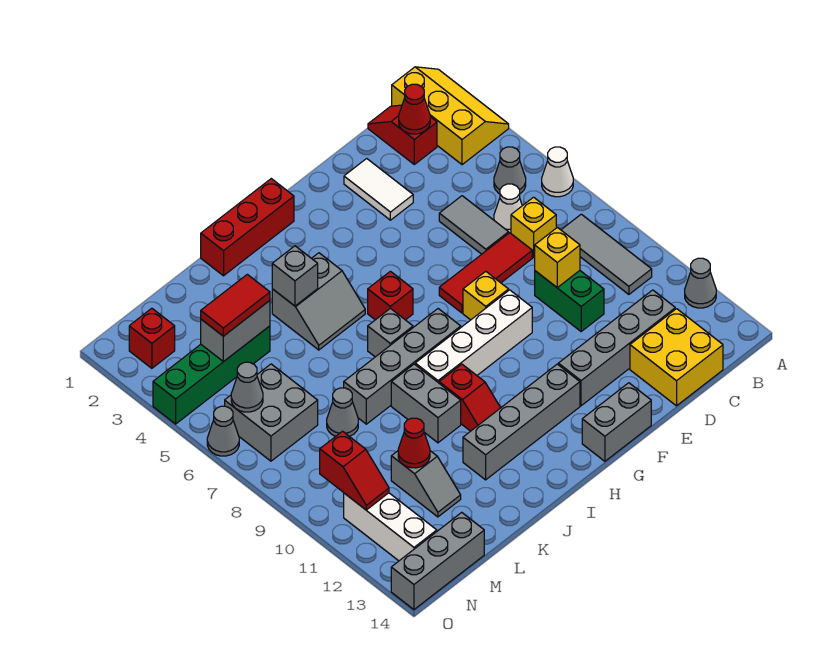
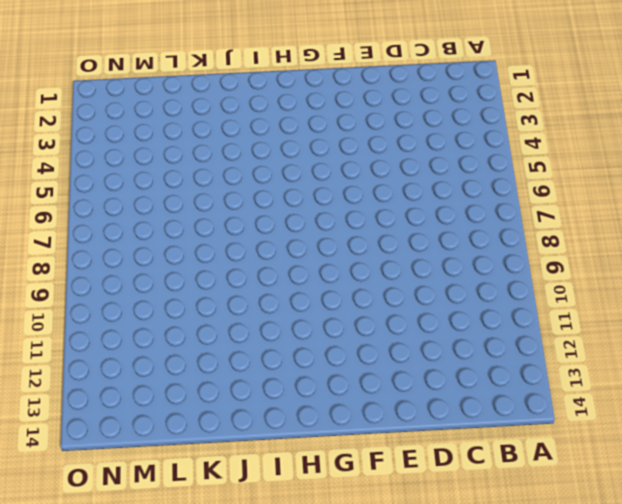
none -> yellow 2x3 slope [392,67,509,165]
none -> white 1x1 cone [542,147,573,197]
none -> grey 1x1 cone [685,258,716,308]
none -> grey 1x1 cone [494,147,526,194]

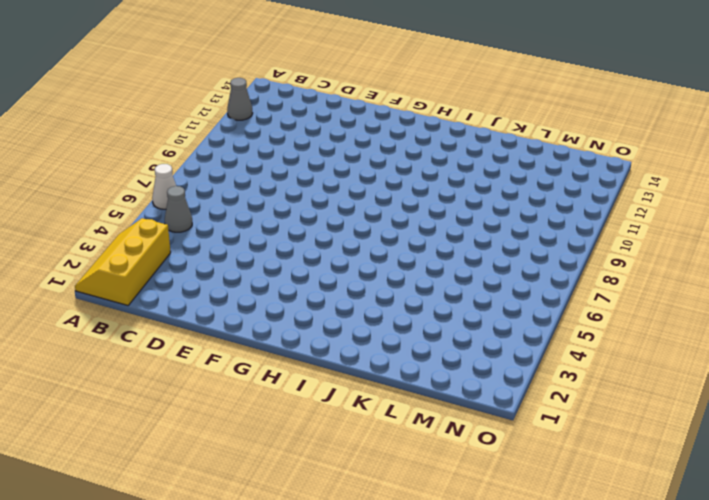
none -> grey 1x3 tile [561,214,652,294]
none -> red 1x2 slope [368,105,437,164]
none -> white 1x1 cone [494,184,522,233]
none -> yellow 1x1 brick [511,197,556,257]

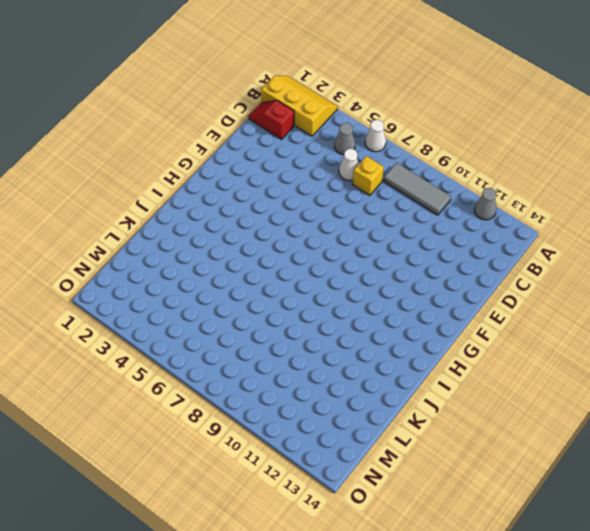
none -> grey 1x4 brick [558,290,675,406]
none -> yellow 2x2 brick [630,309,723,406]
none -> grey 1x2 tile [439,196,509,254]
none -> red 1x3 tile [439,233,532,313]

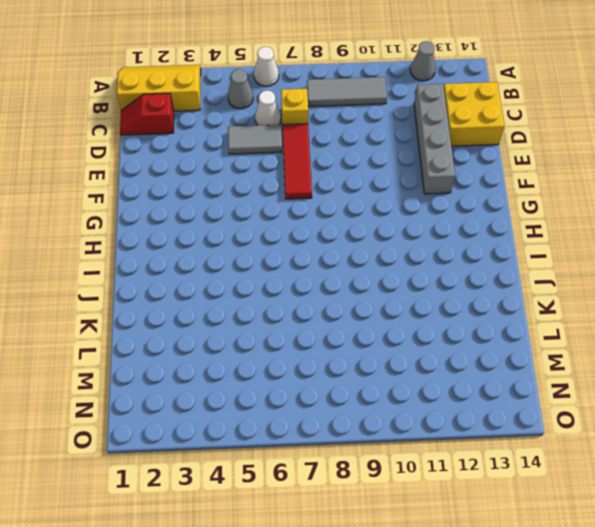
none -> green 1x2 brick [535,271,604,331]
none -> white 1x2 tile [344,159,413,220]
none -> yellow 1x1 brick [463,272,509,320]
none -> white 1x4 brick [415,290,532,383]

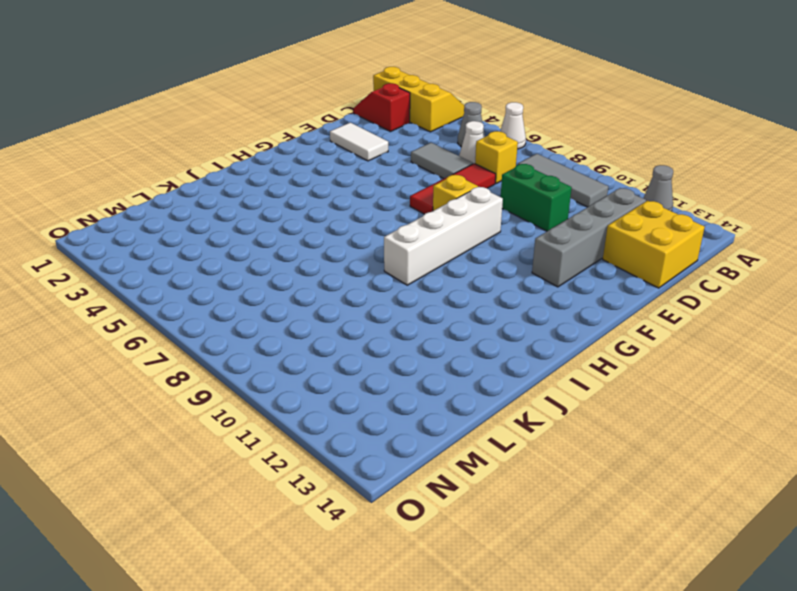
none -> grey 1x2 brick [582,383,651,461]
none -> grey 1x4 brick [463,364,580,480]
none -> red 1x3 brick [201,179,294,276]
none -> red 1x1 brick [368,271,413,320]

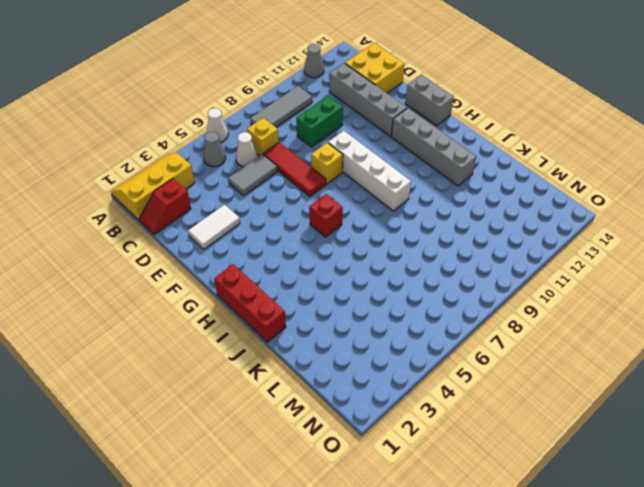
none -> grey 1x4 brick [344,309,461,424]
none -> grey 2x2 slope [272,253,365,350]
none -> grey 1x1 brick [368,308,413,357]
none -> red 1x2 slope [439,364,500,431]

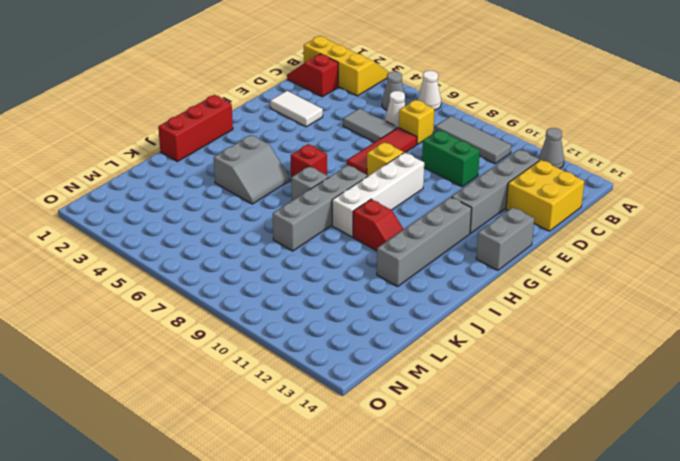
none -> grey 1x2 brick [391,364,461,443]
none -> green 1x4 brick [153,326,270,424]
none -> grey 1x1 cone [327,388,358,437]
none -> grey 1x2 slope [391,451,461,517]

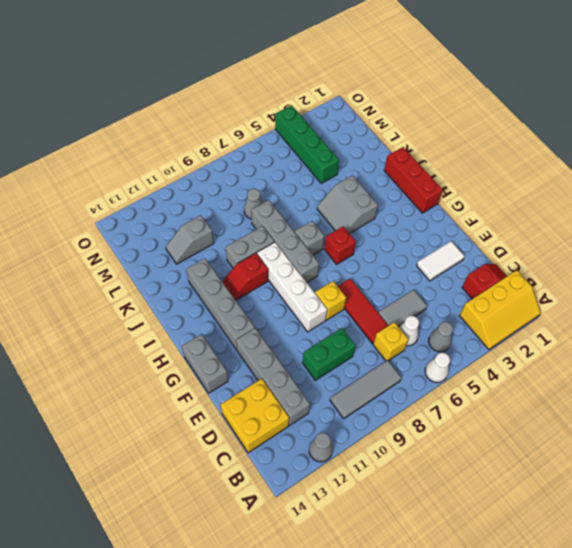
none -> grey 2x2 brick [225,364,318,461]
none -> grey 1x3 brick [391,512,484,610]
none -> red 1x1 brick [129,308,175,368]
none -> white 1x3 brick [344,493,437,561]

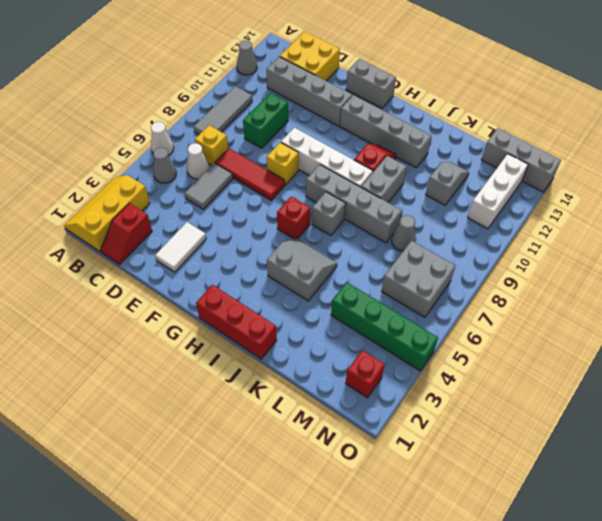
none -> grey 1x1 cone [207,406,239,456]
none -> red 1x1 cone [399,84,430,134]
none -> yellow 1x1 brick [535,227,580,287]
none -> grey 1x1 brick [272,246,318,306]

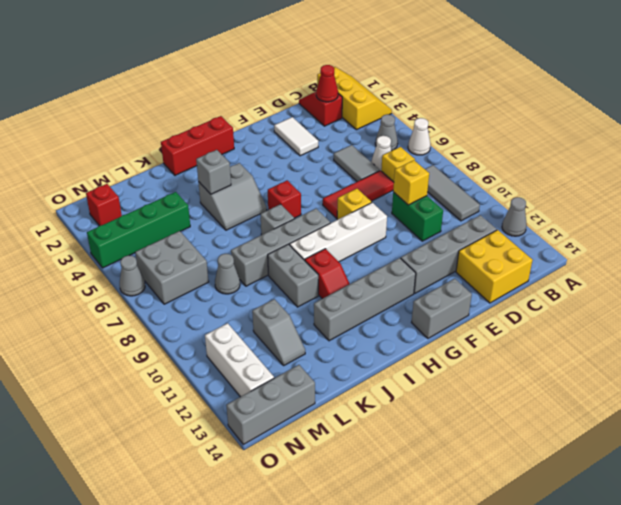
none -> grey 1x2 brick [201,301,270,362]
none -> red 1x1 cone [398,418,430,468]
none -> grey 1x1 cone [231,362,263,412]
none -> red 1x2 slope [320,431,389,510]

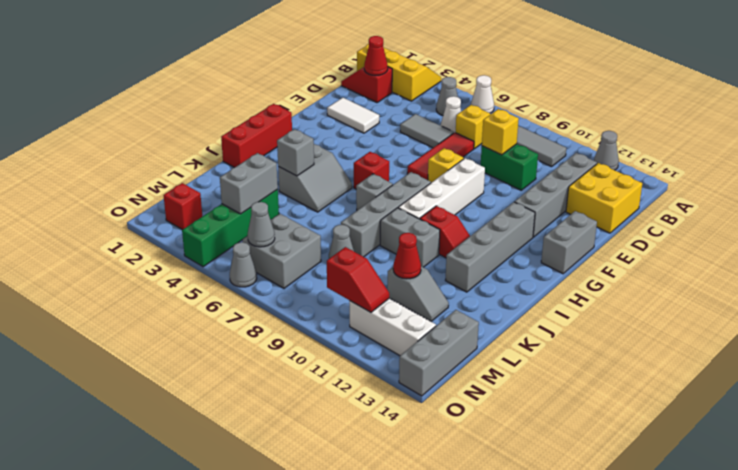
none -> red 1x2 tile [201,274,270,336]

